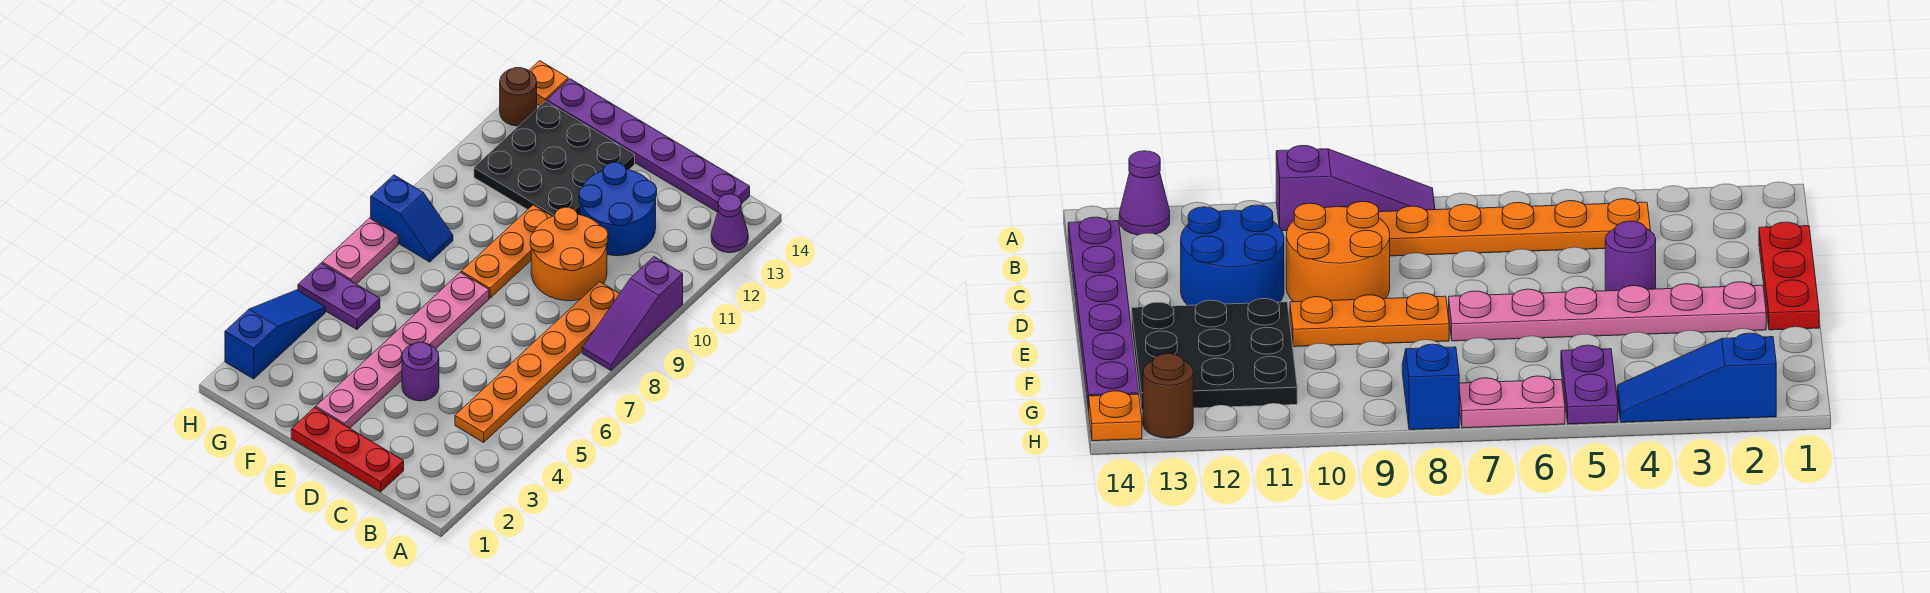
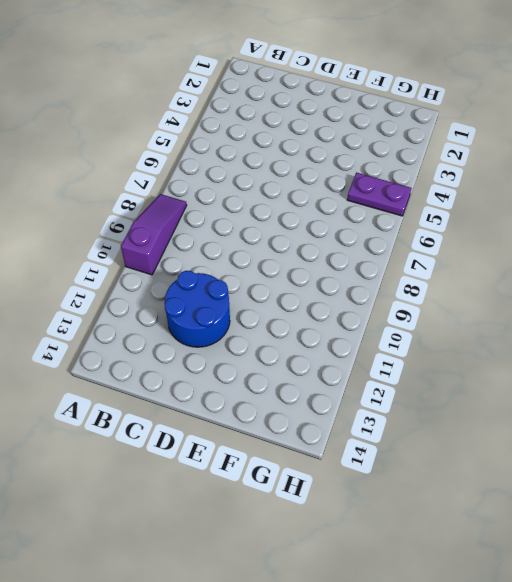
none -> purple 1x1 cone [711,194,748,253]
none -> orange 1x6 plate [455,282,620,442]
none -> purple 1x6 plate [547,79,750,212]

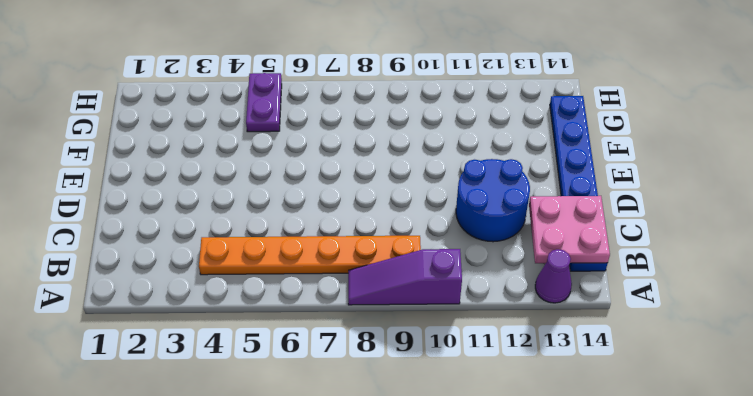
pink 2x2 plate [529,196,610,263] -> none
blue 1x6 plate [550,96,608,271] -> purple 1x6 plate [547,79,750,212]
none -> red 1x3 plate [291,407,404,492]
none -> orange 2x2 round brick [530,207,608,301]
none -> purple 1x1 round brick [402,342,439,401]

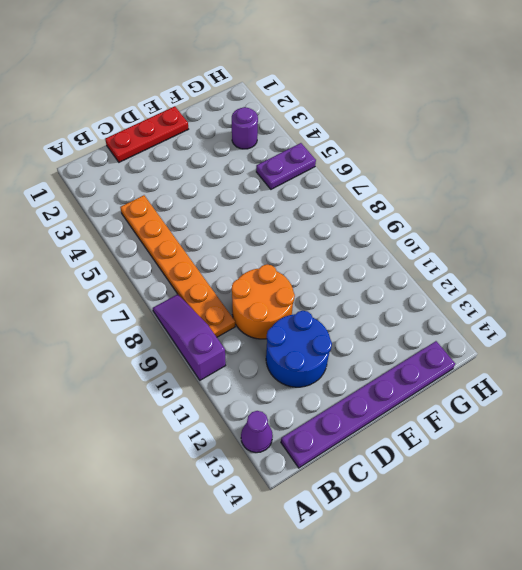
purple 1x1 round brick [232,107,258,149] -> purple 1x1 round brick moved to [402,342,439,401]
none -> pink 1x6 plate [316,272,489,428]
none -> orange 1x3 plate [461,205,552,298]
none -> black 3x3 plate [474,101,635,216]

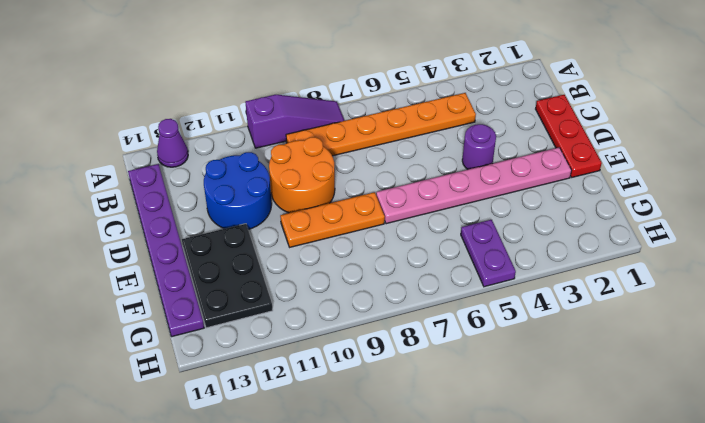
black 2x3 plate [182,224,273,328] -> black 3x3 plate [474,101,635,216]
none -> blue 1x2 slope [371,175,453,262]
none -> blue 1x3 slope [225,290,326,379]
none -> pink 1x2 plate [322,218,398,284]

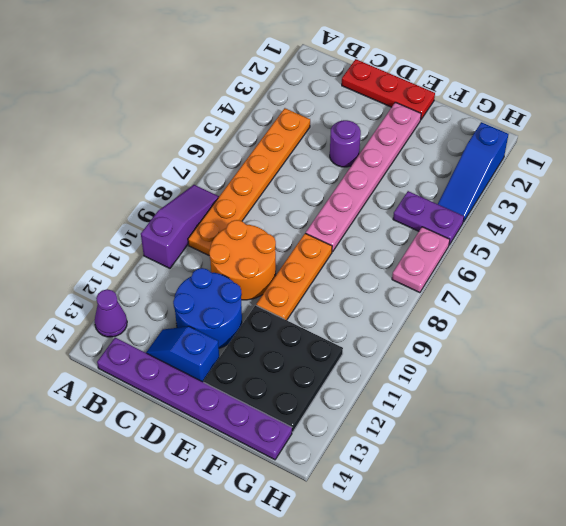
blue 1x2 slope [146,326,219,382] -> blue 1x2 slope moved to [371,175,453,262]
none -> brown 1x1 round brick [500,68,537,126]
none -> orange 1x1 plate [529,61,568,106]

